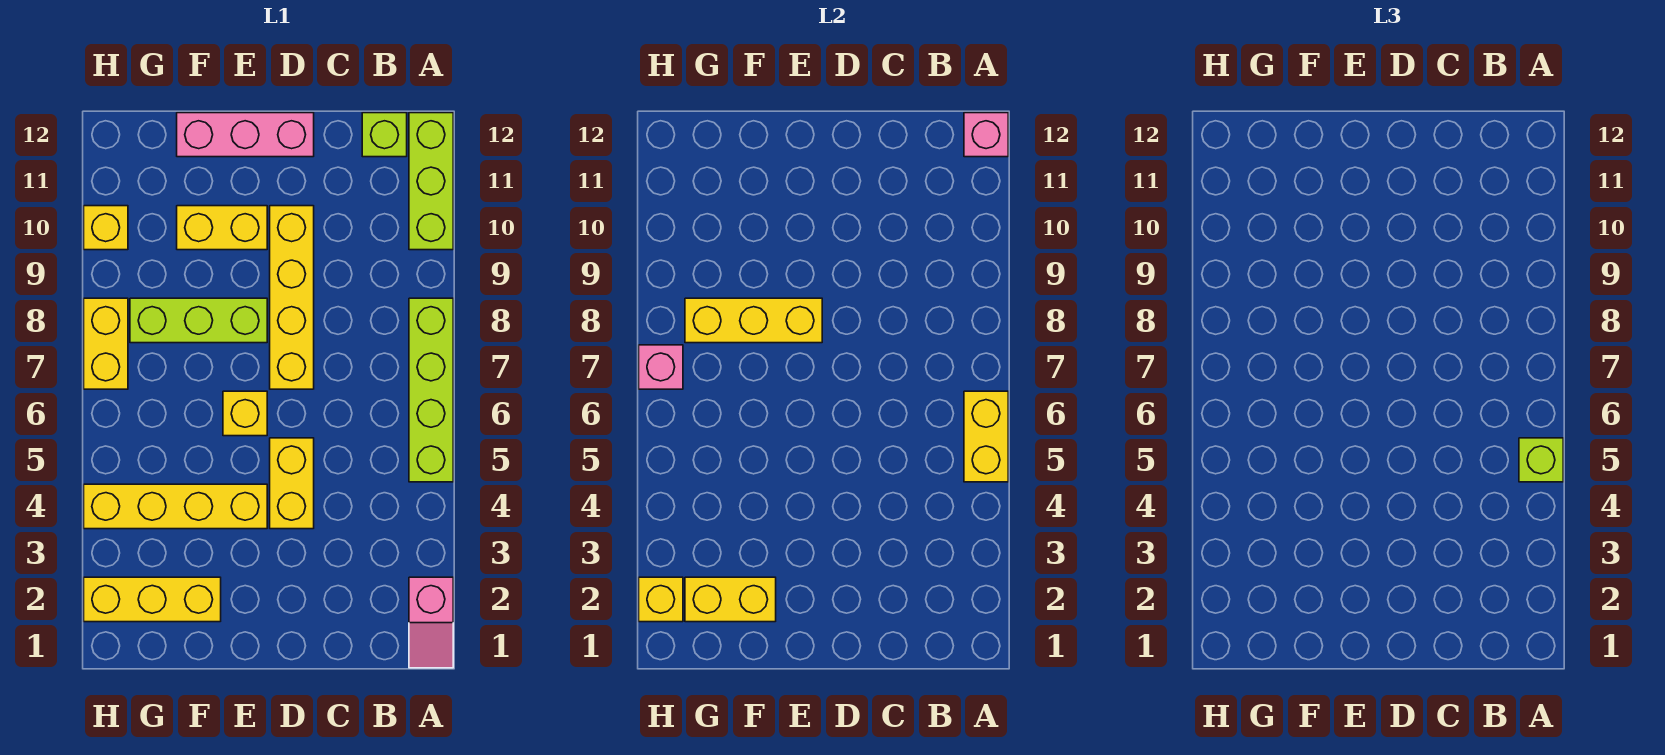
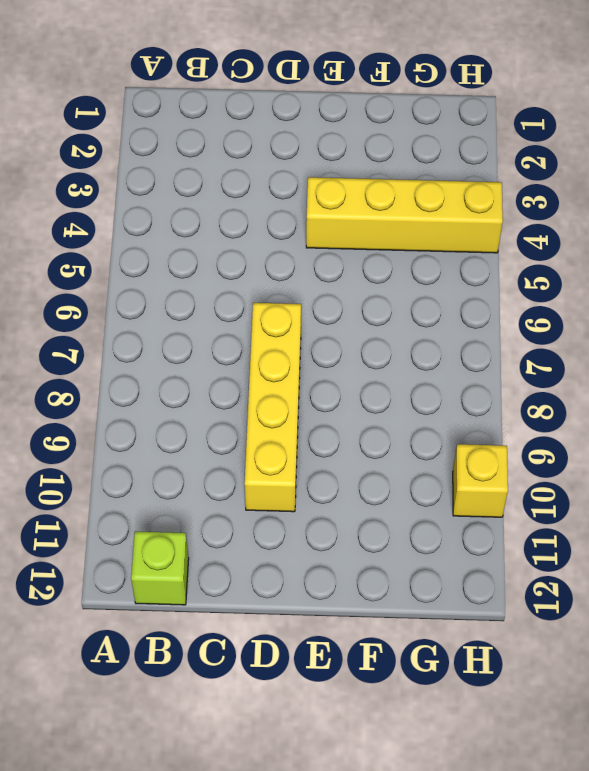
none -> pink 1x2 slope [409,577,453,668]
none -> lime 1x4 brick [409,298,453,482]
none -> lime 1x3 brick [409,113,453,250]

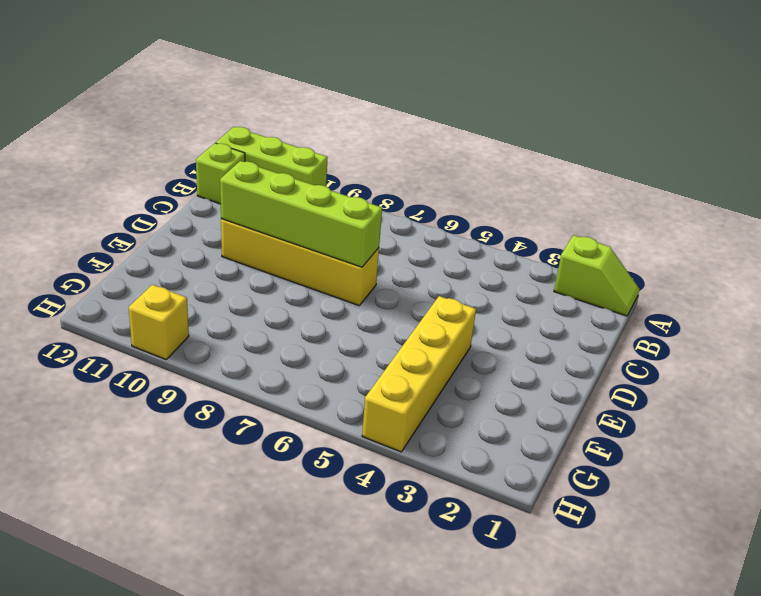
lime 1x2 slope [554,235,639,316] -> pink 1x2 slope [409,577,453,668]
lime 1x4 brick [220,161,382,267] -> lime 1x4 brick moved to [409,298,453,482]
none -> yellow 1x2 brick [270,438,314,529]
none -> pink 1x3 brick [177,113,314,157]
none -> yellow 1x1 brick [223,391,267,436]

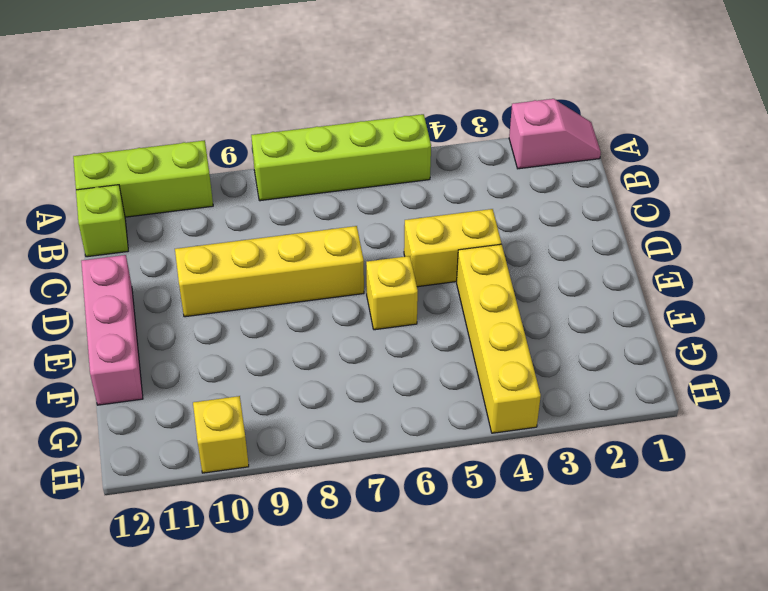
none -> lime 1x3 brick [130,298,267,343]
none -> yellow 1x2 brick [177,206,267,250]
none -> yellow 1x3 brick [84,577,221,622]

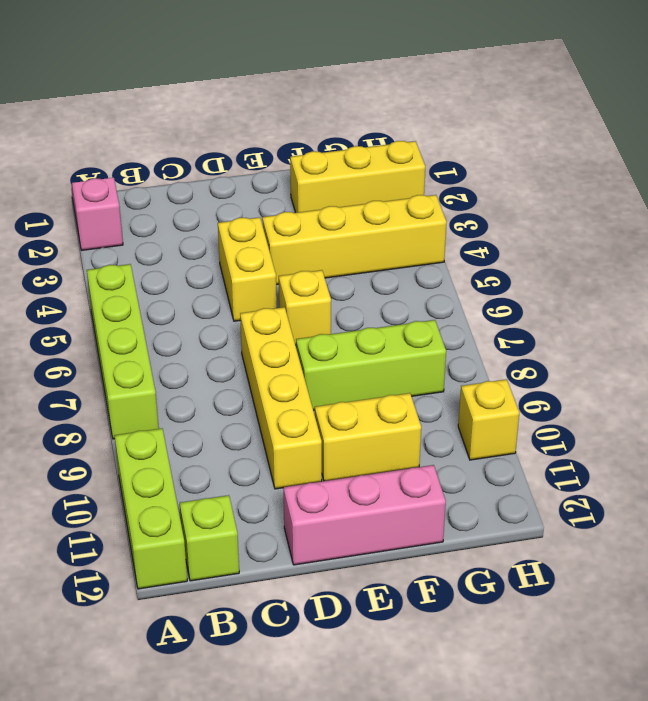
none -> yellow 1x2 brick [84,298,128,389]
none -> yellow 1x2 brick [964,391,1008,482]
none -> pink 1x1 brick [964,113,1008,157]

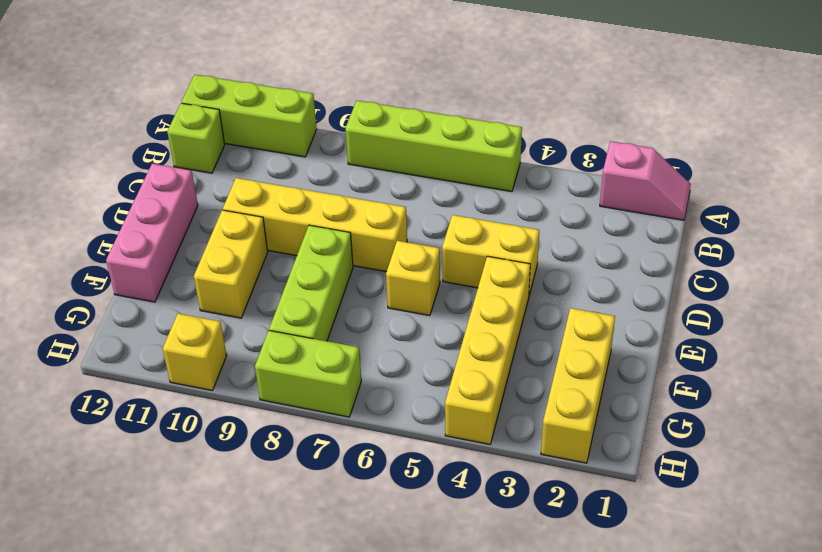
lime 1x2 brick [255,330,361,417] -> yellow 1x2 brick [84,298,128,389]
none -> yellow 1x2 brick [964,391,1008,482]
none -> pink 1x1 brick [964,113,1008,157]
none -> yellow 1x3 brick [685,298,822,343]

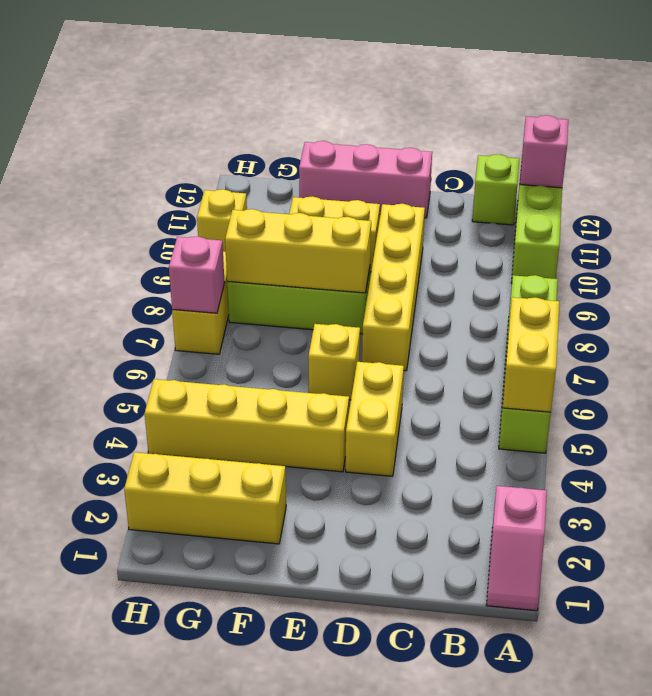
none -> yellow 1x2 brick [685,577,776,622]
none -> yellow 1x1 brick [639,577,683,622]
none -> lime 1x1 brick [1519,438,1563,482]

